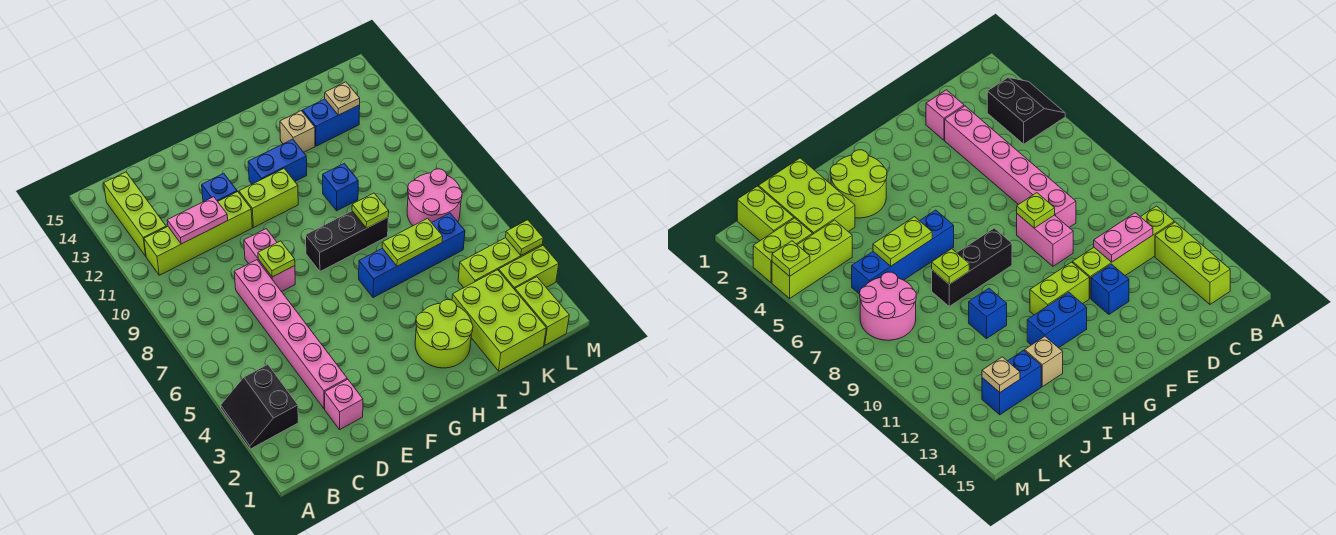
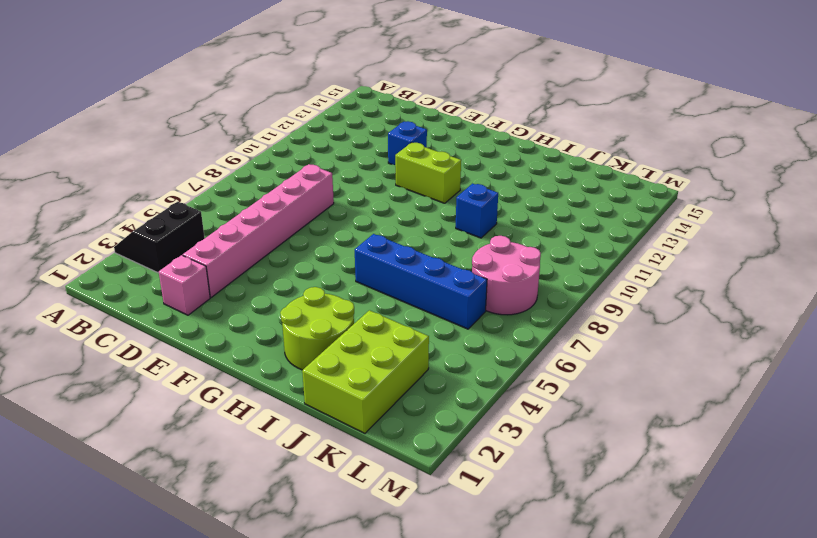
none -> lime 1x4 brick [144,191,252,275]
none -> lime 1x3 brick [104,172,166,256]
none -> pink 1x2 brick [244,229,295,292]

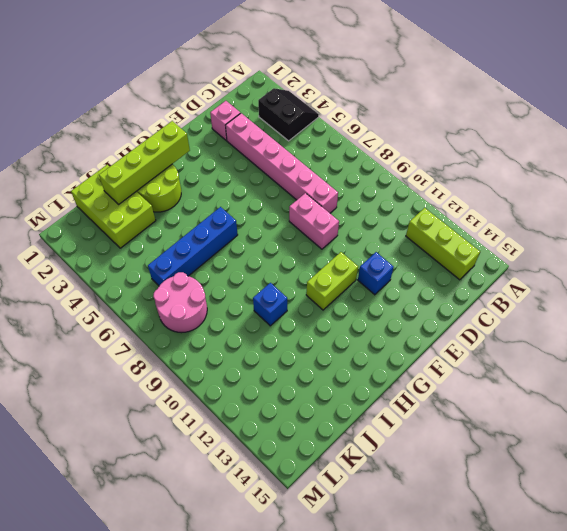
lime 1x4 brick [99,121,190,204] -> lime 1x4 brick moved to [144,191,252,275]
none -> black 1x3 brick [306,211,388,271]
none -> blue 1x2 brick [248,139,307,184]
none -> tan 1x1 brick [280,111,315,152]

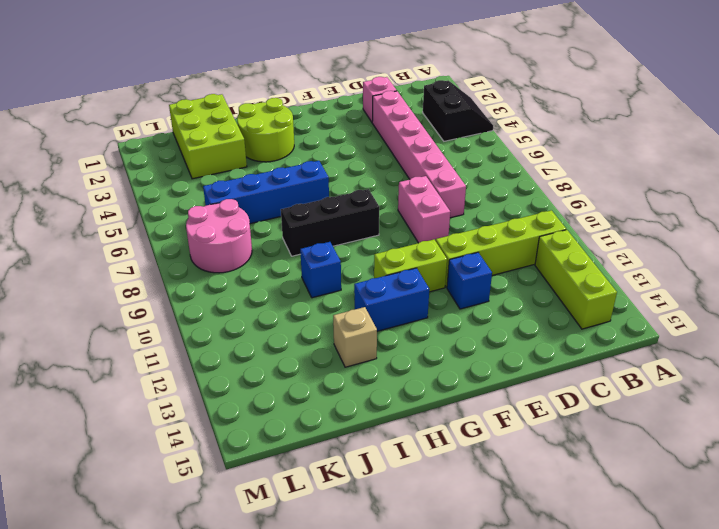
none -> blue 1x2 brick [302,99,360,146]
none -> lime 1x3 brick [458,238,542,288]
none -> lime 1x2 brick [515,277,569,345]

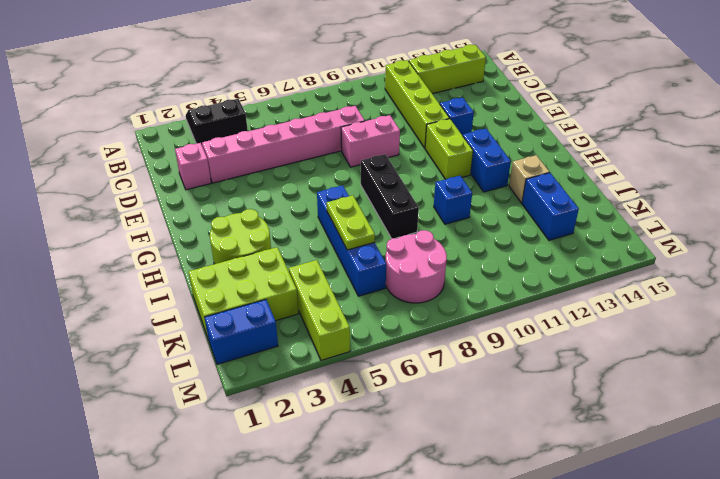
blue 1x2 brick [204,300,278,364] -> lime 1x2 brick [515,277,569,345]
none -> lime 1x2 brick [499,245,559,290]
none -> pink 1x2 plate [167,197,228,244]
none -> lime 1x1 plate [258,241,295,277]

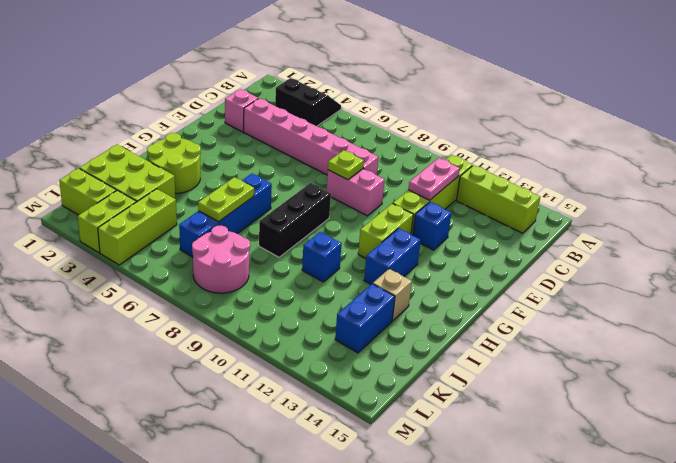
none -> lime 1x1 plate [352,193,389,228]
none -> tan 1x1 plate [325,82,360,115]
none -> lime 1x1 plate [506,220,543,255]

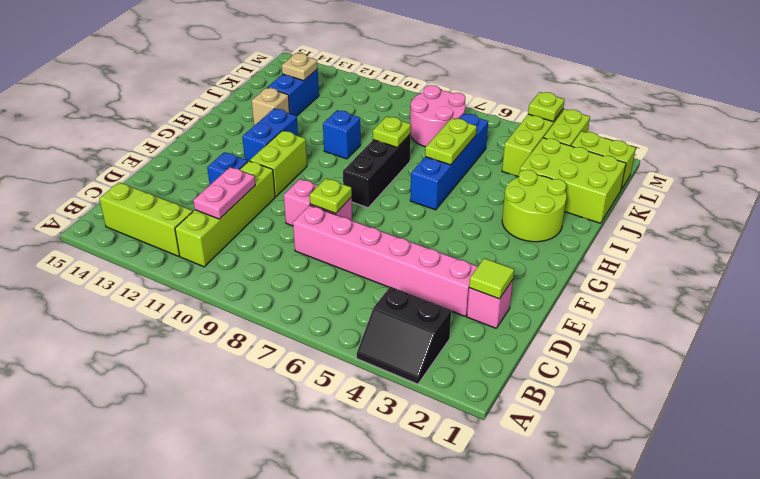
lime 1x1 tile [469,258,514,299] -> none

